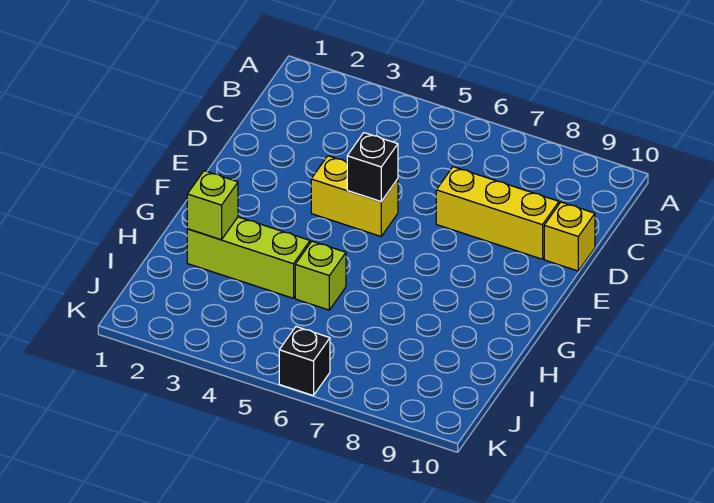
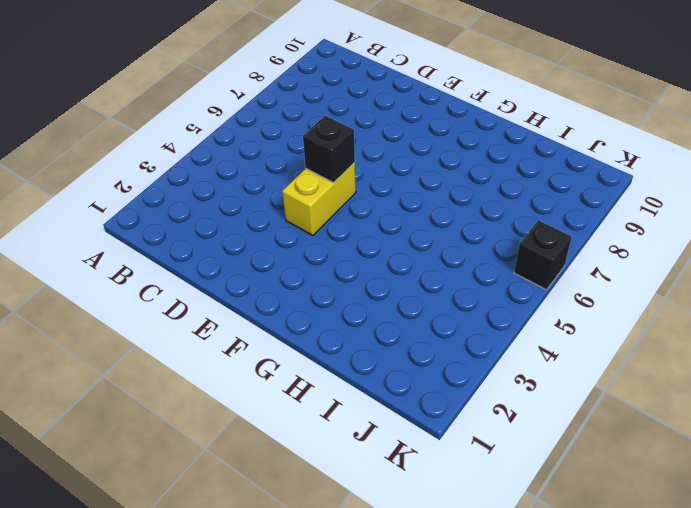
none -> yellow 1x3 brick [436,167,559,259]
none -> yellow 1x1 brick [544,202,595,271]

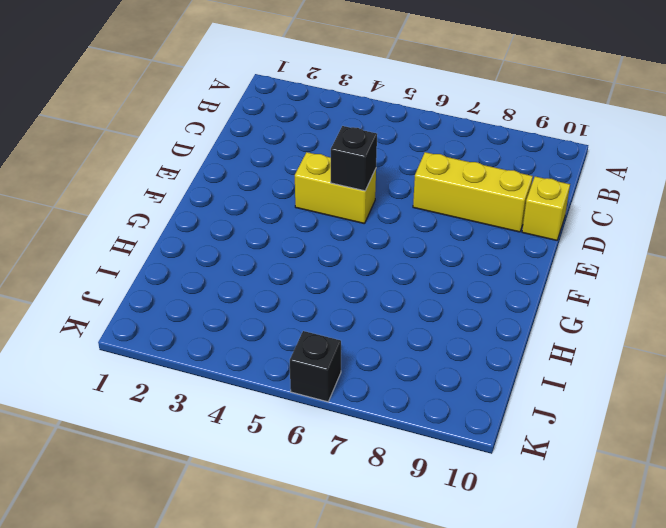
none -> lime 1x3 brick [187,217,310,298]
none -> lime 1x1 brick [295,241,346,310]

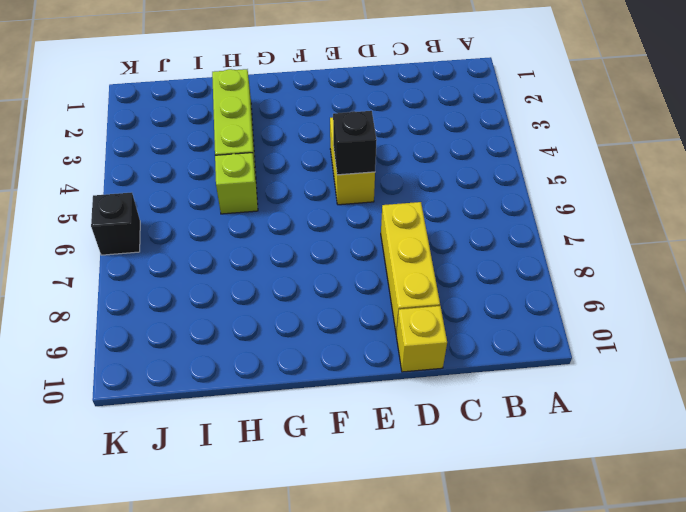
none -> lime 1x1 brick [187,171,238,240]

